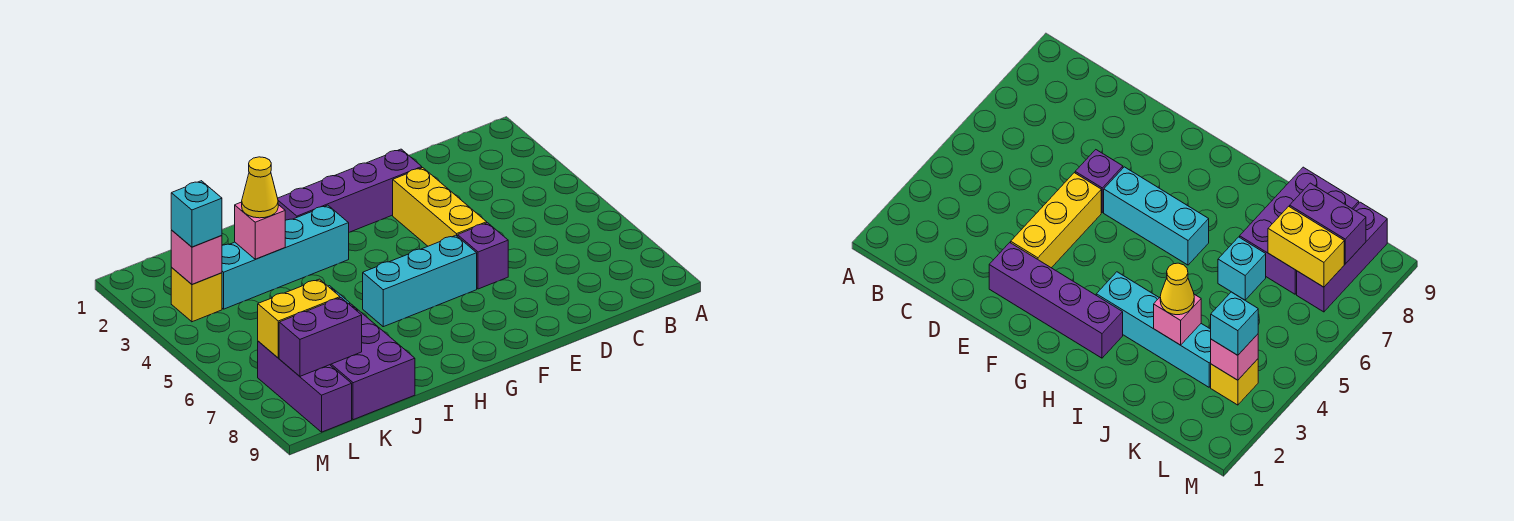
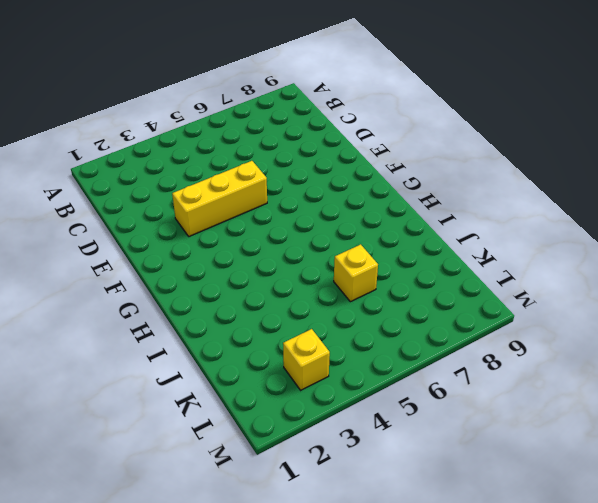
yellow 1x1 brick [334,244,378,302] -> cyan 1x1 brick [1218,237,1266,300]
none -> purple 1x4 brick [278,149,422,232]
none -> purple 1x1 brick [458,223,508,289]
none -> cyan 1x3 brick [363,235,477,327]

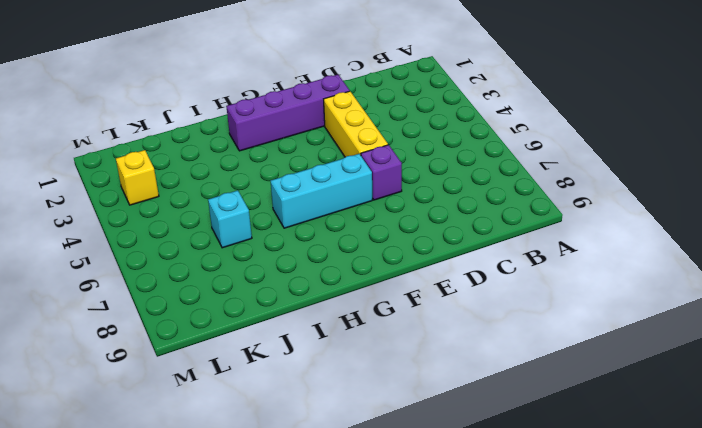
none -> cyan 1x4 brick [222,205,349,309]
none -> purple 2x3 brick [330,304,415,420]
none -> purple 1x3 brick [258,341,352,432]

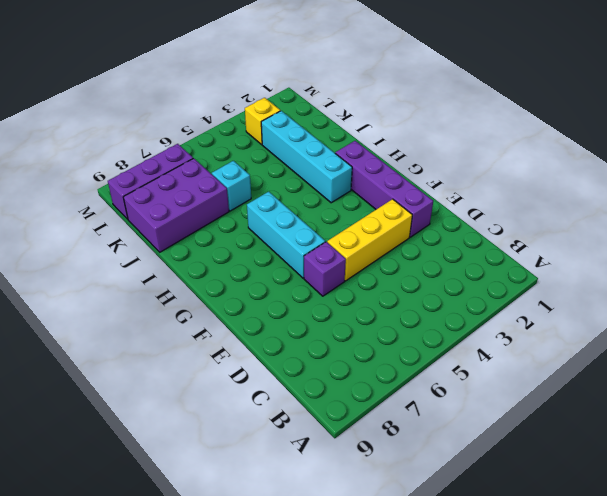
none -> pink 1x1 brick [235,202,285,259]
none -> yellow 1x2 brick [258,279,340,358]
none -> purple 1x2 brick [279,298,362,376]

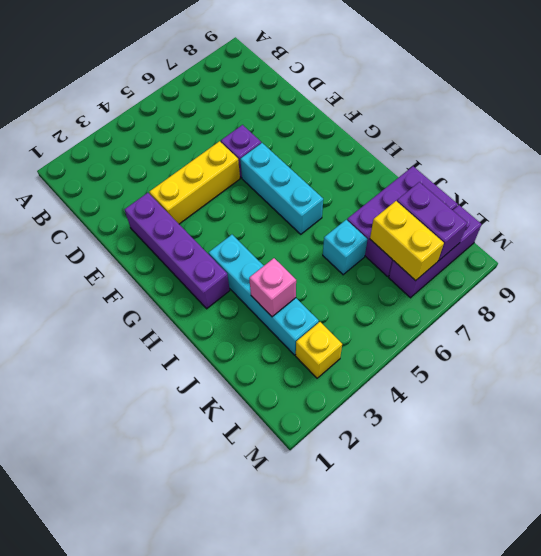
none -> pink 1x1 brick [171,230,222,284]
none -> yellow 1x1 cone [242,157,278,218]
none -> cyan 1x1 brick [171,181,222,247]

